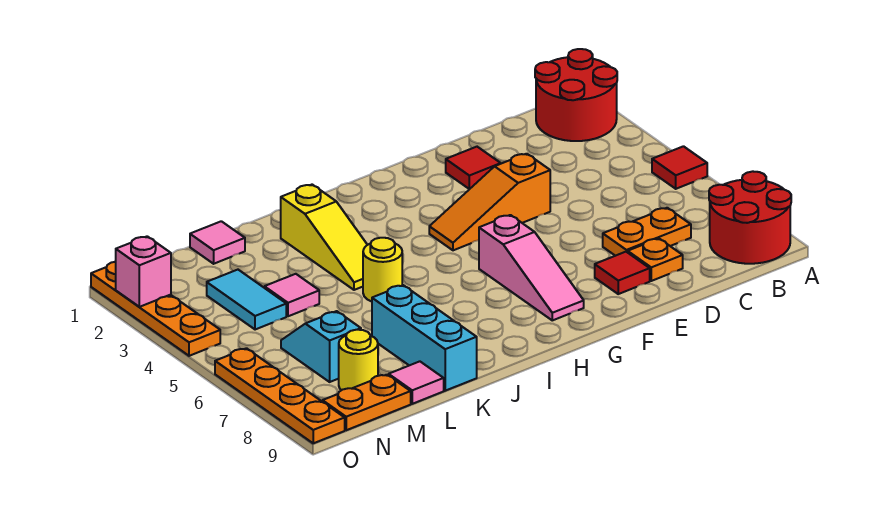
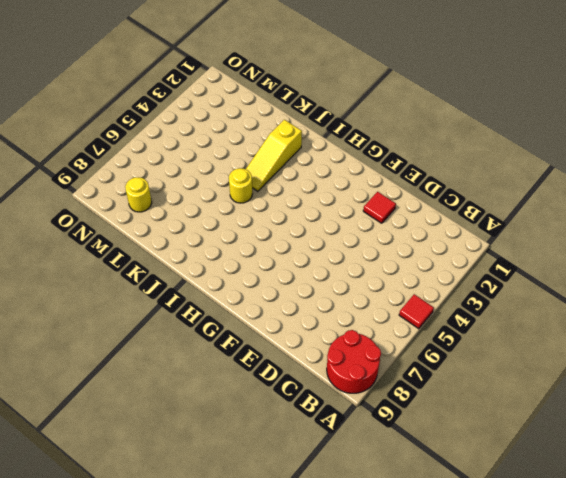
none -> red 2x2 round brick [535,49,617,141]
none -> orange 1x2 plate [603,208,691,256]
none -> orange 1x1 plate [628,239,683,281]

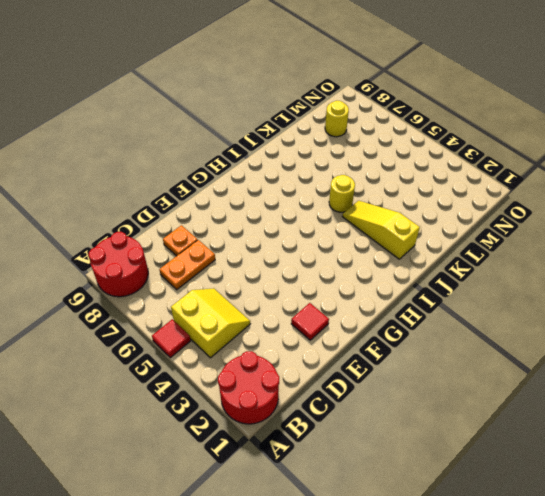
yellow 2x2 slope [171,288,250,358] -> none
none -> orange 1x3 slope [429,154,550,250]
none -> red 1x1 tile [595,252,650,294]
none -> pink 1x3 slope [479,215,584,320]

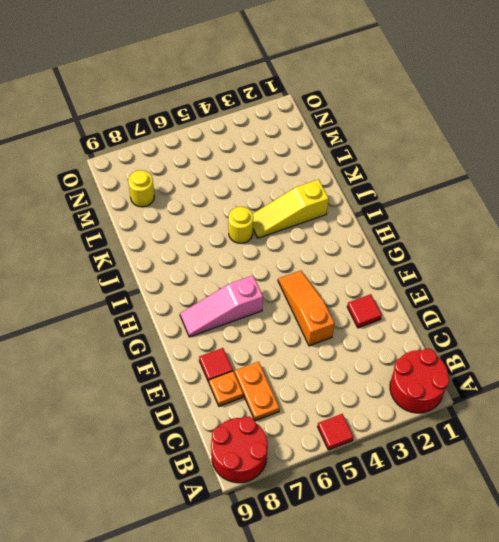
none -> cyan 1x3 brick [372,285,477,391]
none -> pink 1x1 tile [190,221,245,264]
none -> pink 1x1 tile [264,274,319,316]

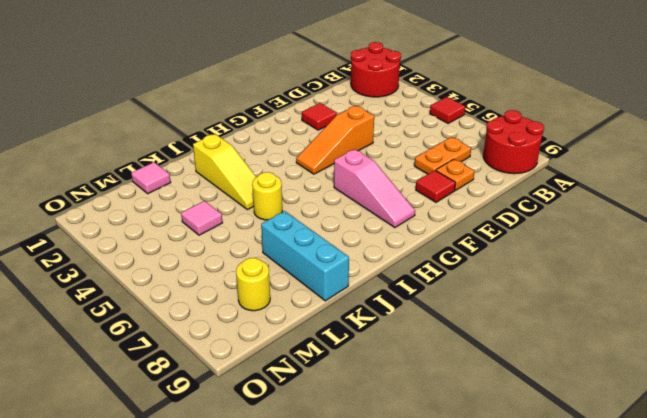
none -> pink 1x1 tile [389,361,444,404]
none -> cyan 1x2 tile [207,270,286,330]
none -> cyan 1x2 slope [281,311,361,382]

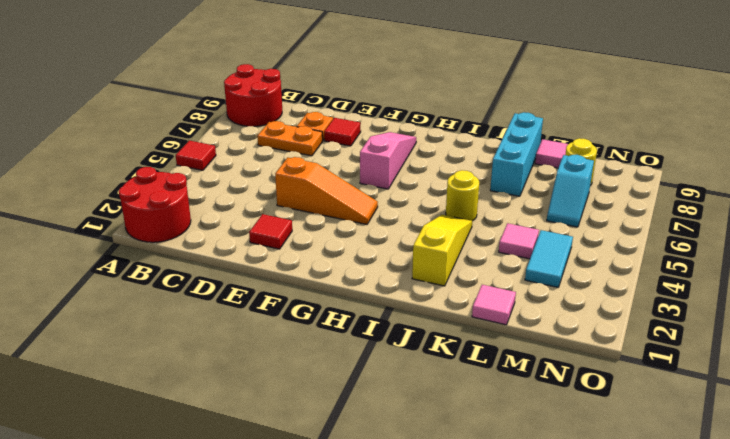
none -> orange 1x2 plate [323,375,411,430]
none -> orange 1x4 plate [91,262,220,356]
none -> orange 1x4 plate [215,348,345,443]

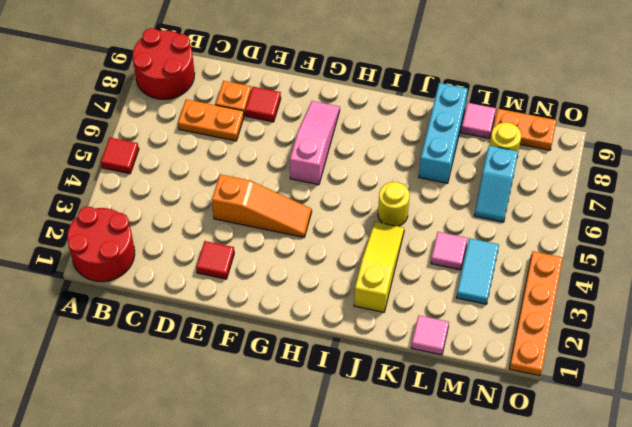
none -> orange 1x4 plate [215,348,345,443]
none -> pink 1x1 brick [116,236,171,307]

